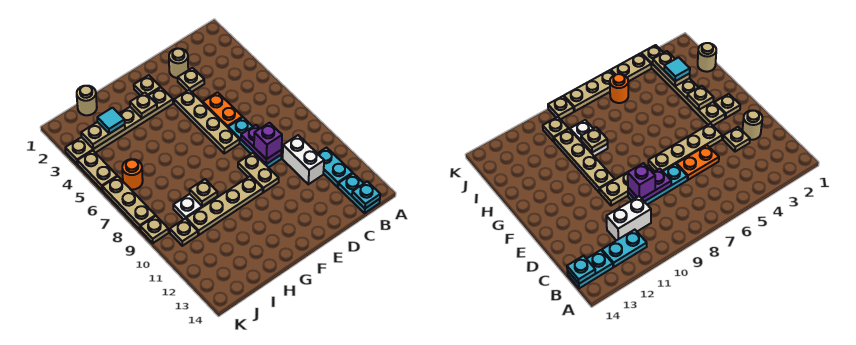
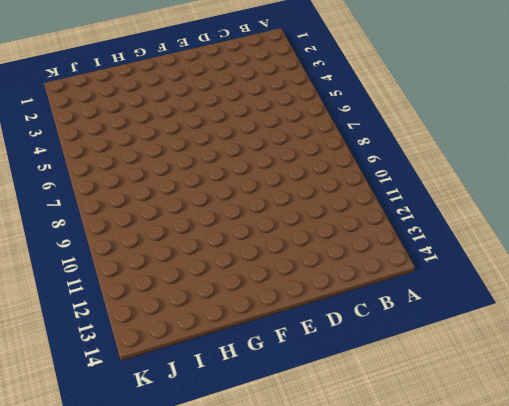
none -> cyan 1x2 plate [317,148,353,187]
none -> cyan 1x2 plate [338,173,380,213]
none -> white 1x2 brick [283,135,324,184]

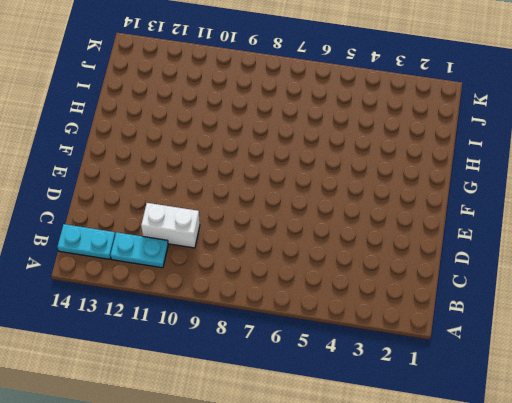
none -> tan 1x1 round brick [169,49,188,78]
none -> tan 1x1 plate [178,68,204,92]
none -> orange 1x2 plate [203,92,242,127]

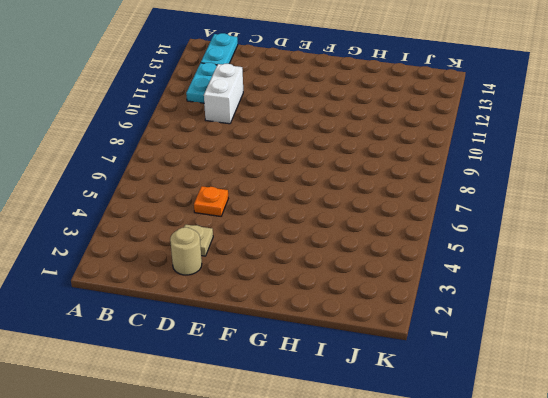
orange 1x1 plate [194,186,228,216] -> orange 1x2 plate [203,92,242,127]
none -> cyan 1x3 plate [228,117,281,168]
none -> tan 1x4 plate [174,90,240,153]
none -> tan 1x2 plate [238,153,279,192]

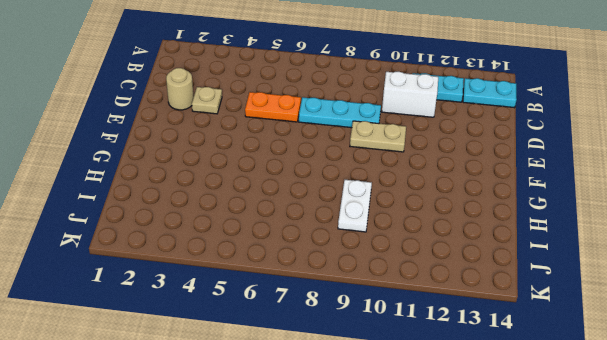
none -> tan 1x4 plate [174,90,240,153]
none -> tan 1x1 plate [134,75,161,95]
none -> tan 1x6 plate [65,88,173,164]

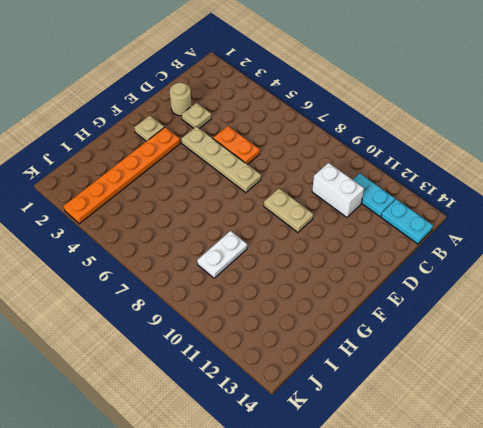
orange 1x6 plate [64,127,180,224] -> tan 1x6 plate [65,88,173,164]
none -> cyan 1x3 plate [228,117,281,168]
none -> tan 1x4 plate [186,176,263,235]
none -> tan 1x1 round brick [77,86,97,115]

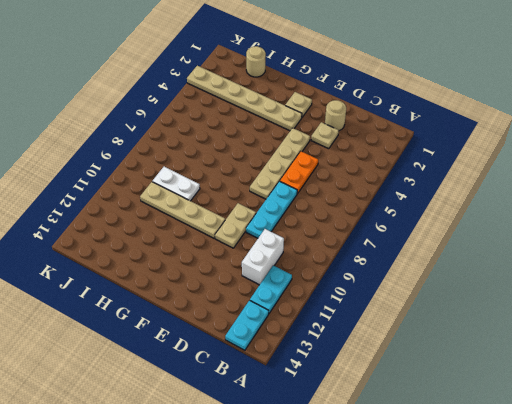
none -> orange 1x1 round brick [122,159,143,190]
none -> tan 1x1 plate [170,218,198,246]
none -> tan 1x2 plate [78,151,117,190]

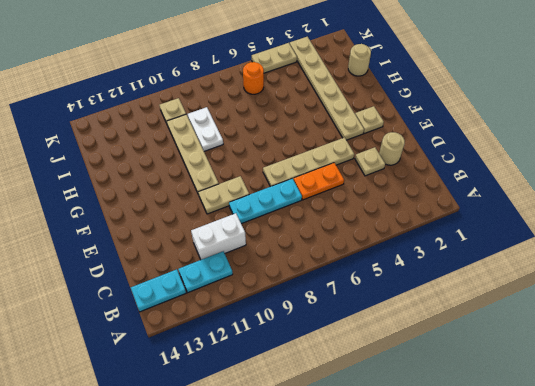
none -> tan 1x3 plate [102,176,156,230]
none -> tan 1x1 plate [140,216,169,243]
none -> cyan 1x1 plate [352,181,380,208]

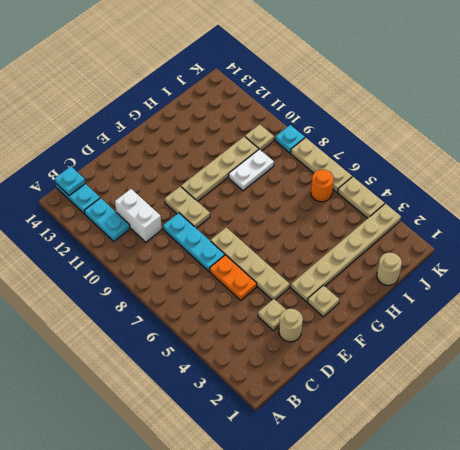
cyan 1x1 plate [275,125,305,153] -> tan 1x1 plate [140,216,169,243]
none -> purple 1x2 plate [241,125,282,164]
none -> tan 1x1 plate [130,93,157,118]
none -> tan 1x1 plate [190,179,217,206]

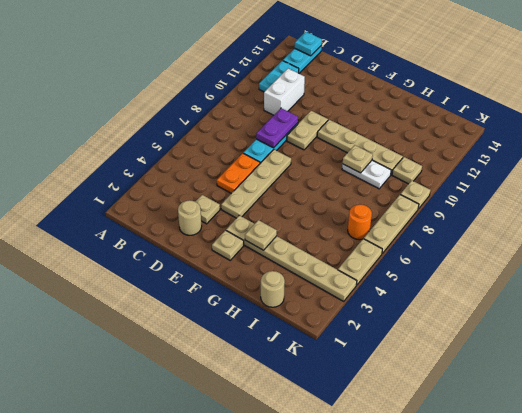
none -> tan 1x2 plate [81,122,125,149]
none -> purple 1x1 brick [254,123,282,159]
none -> cyan 1x1 tile [97,108,125,134]

